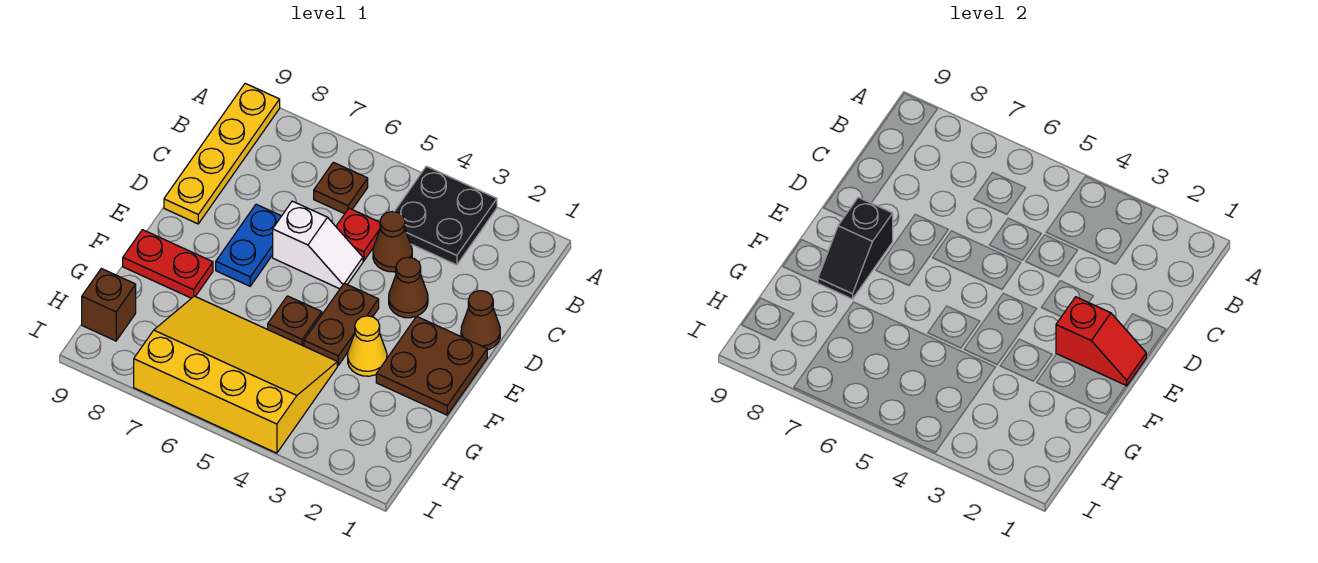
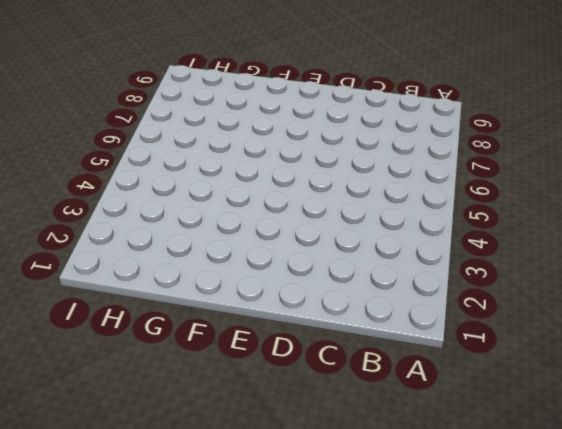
none -> black 2x2 plate [394,166,497,265]
none -> yellow 1x4 plate [164,83,280,224]
none -> brown 1x1 plate [314,162,368,214]

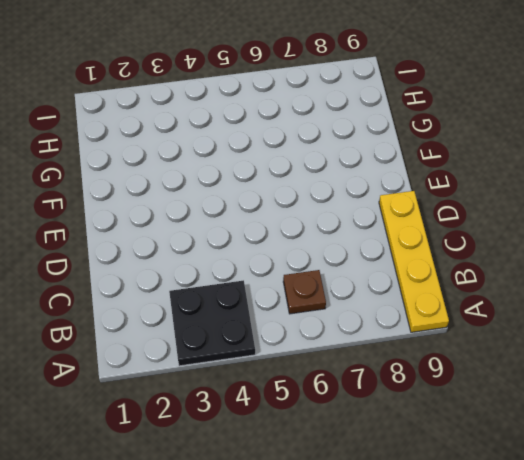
none -> brown 1x1 cone [373,212,412,272]
none -> red 1x1 plate [336,208,380,261]
none -> brown 1x1 cone [461,291,500,350]

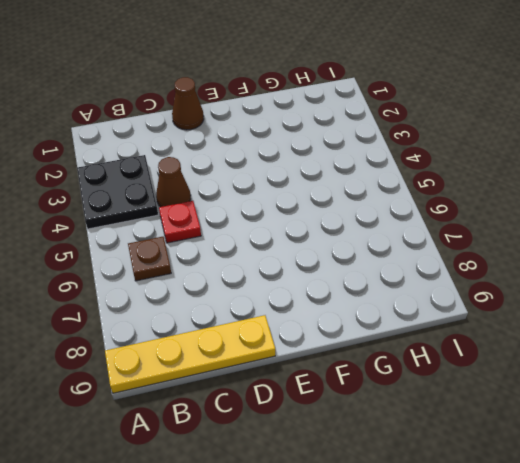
none -> brown 1x1 cone [389,257,428,318]
none -> white 1x2 slope [273,201,363,289]
none -> blue 1x2 plate [216,204,281,286]

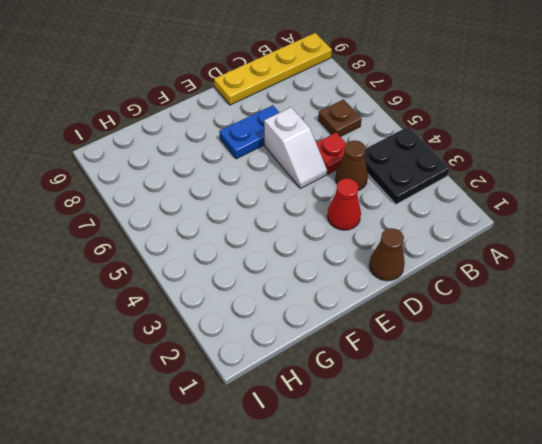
red 1x1 cone [327,178,361,230] -> brown 1x1 cone [389,257,428,318]
none -> brown 2x2 plate [376,316,487,415]
none -> brown 1x2 plate [304,283,379,365]
none -> yellow 1x1 cone [348,316,387,376]

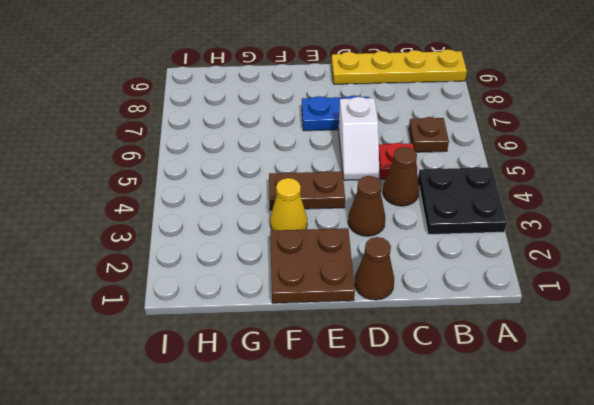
none -> brown 1x1 plate [268,296,322,346]
none -> red 1x2 plate [123,230,213,298]
none -> yellow 3x4 slope [134,296,337,453]

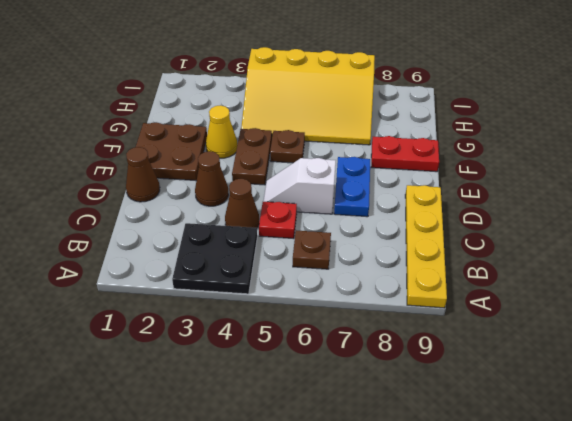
none -> brown 1x1 brick [82,268,136,341]
none -> red 1x2 slope [1056,297,1146,386]
none -> black 1x2 slope [818,197,893,299]

